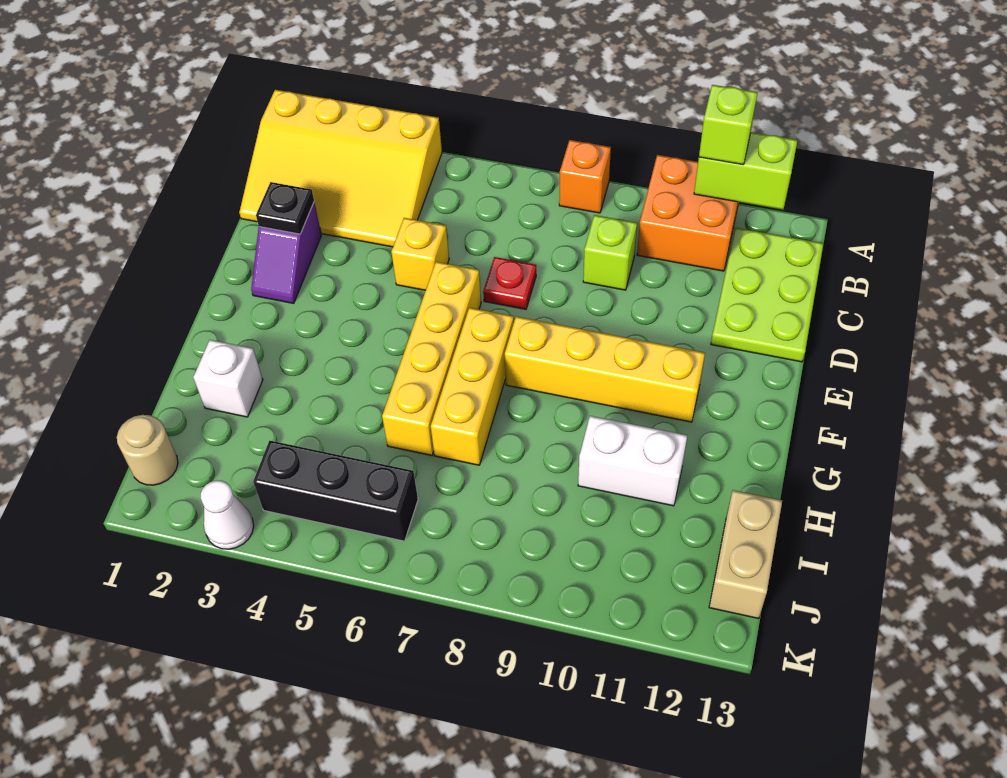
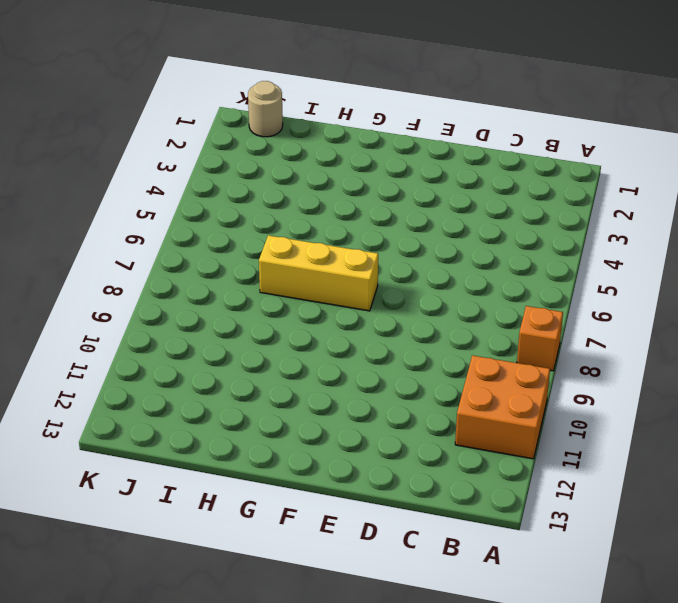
none -> yellow 3x4 slope [239,90,442,247]
none -> lime 2x3 plate [711,228,823,362]
none -> lime 1x1 brick [583,215,637,290]

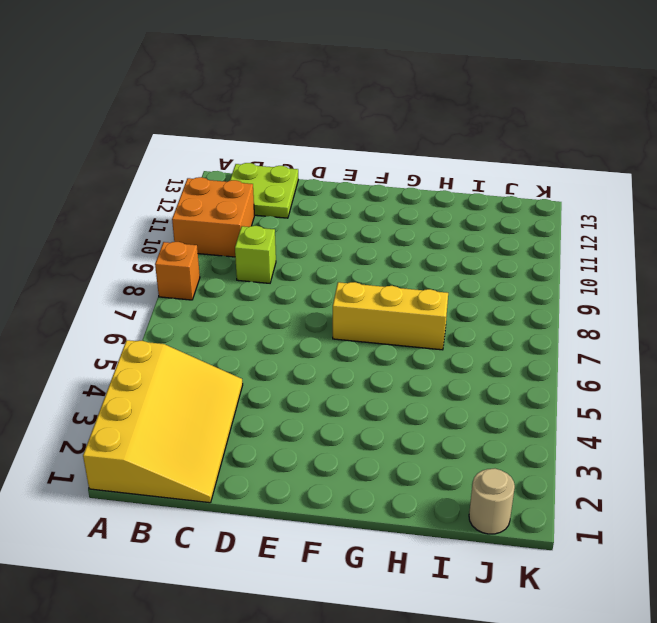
lime 2x2 plate [230,163,298,218] -> lime 2x3 plate [711,228,823,362]
none -> purple 1x2 slope [251,202,321,303]
none -> yellow 1x1 brick [391,218,449,290]
none -> red 1x1 plate [483,257,536,309]

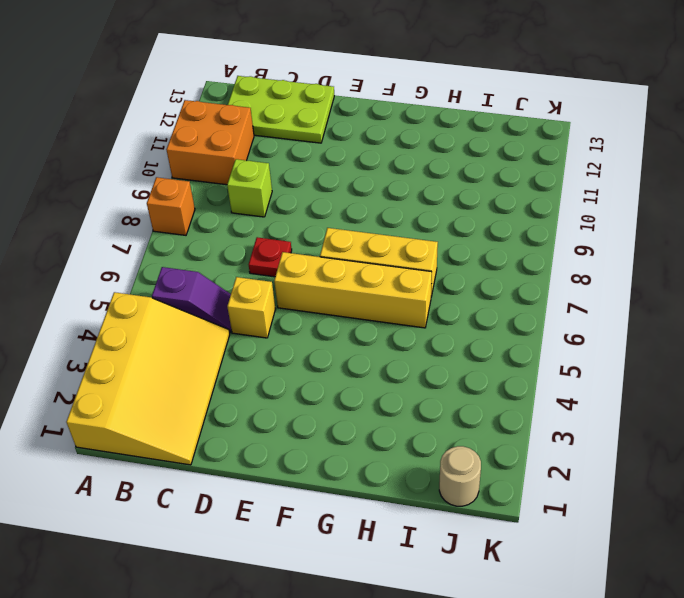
purple 1x2 slope [152,267,231,332] -> purple 1x2 slope moved to [251,202,321,303]
none -> yellow 1x4 brick [505,317,705,422]
none -> white 1x1 brick [193,340,263,417]
none -> white 1x2 brick [578,416,687,506]

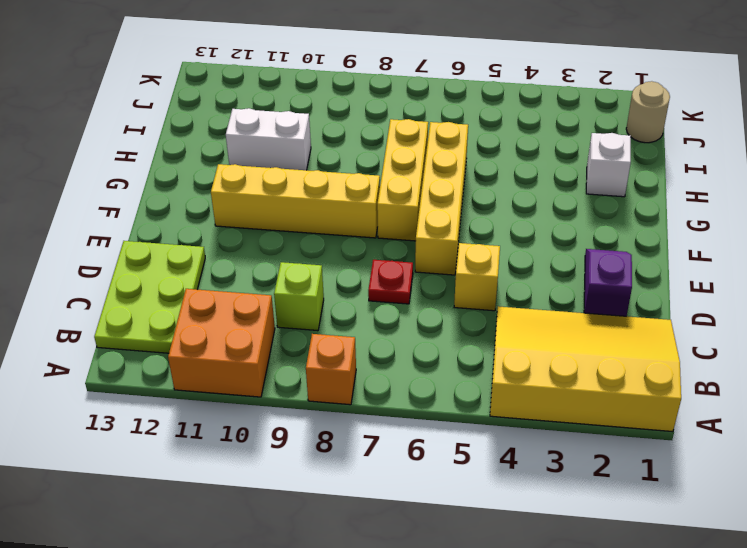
none -> tan 1x2 brick [709,490,782,619]
none -> black 1x3 brick [253,441,418,541]
none -> white 1x1 cone [201,480,254,549]

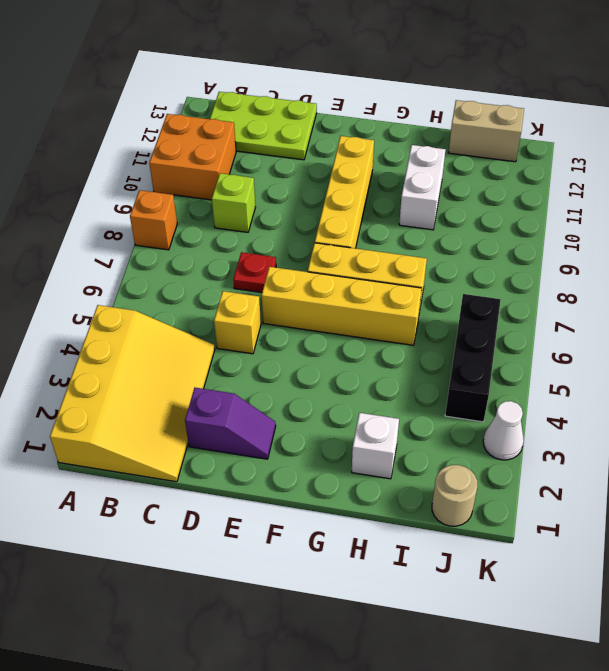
none -> lime 1x2 brick [694,132,798,210]
none -> black 1x1 plate [256,182,314,234]
none -> lime 1x1 brick [699,85,758,165]

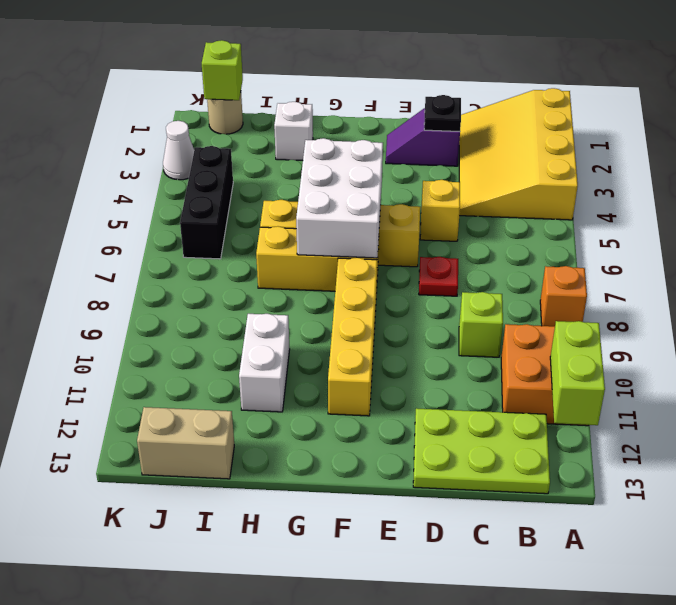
white 2x3 brick [296,138,383,258] -> none
lime 1x1 brick [202,40,243,100] -> lime 1x1 brick moved to [699,85,758,165]

